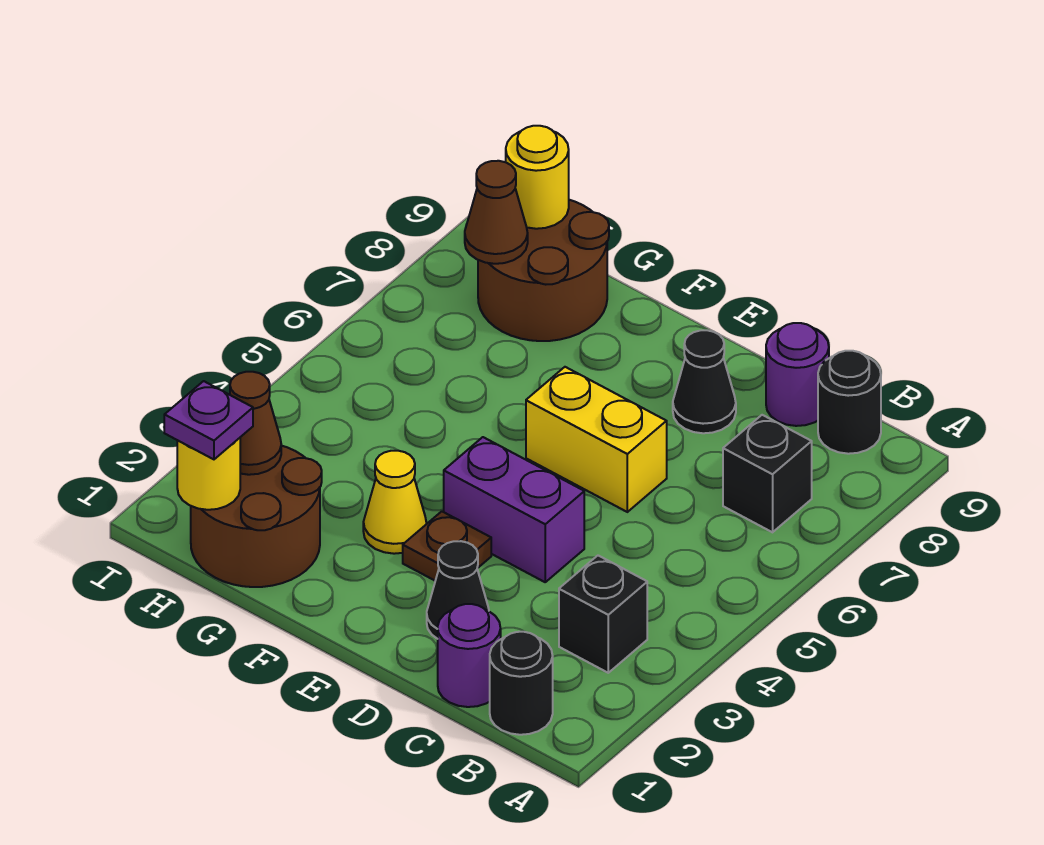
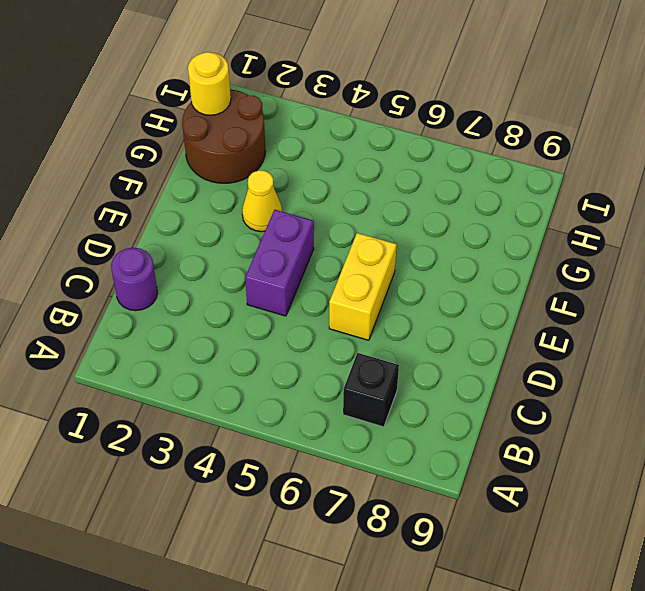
none -> black 1x1 round brick [490,632,553,735]
none -> black 1x1 brick [559,555,647,673]
none -> black 1x1 round brick [818,351,881,454]

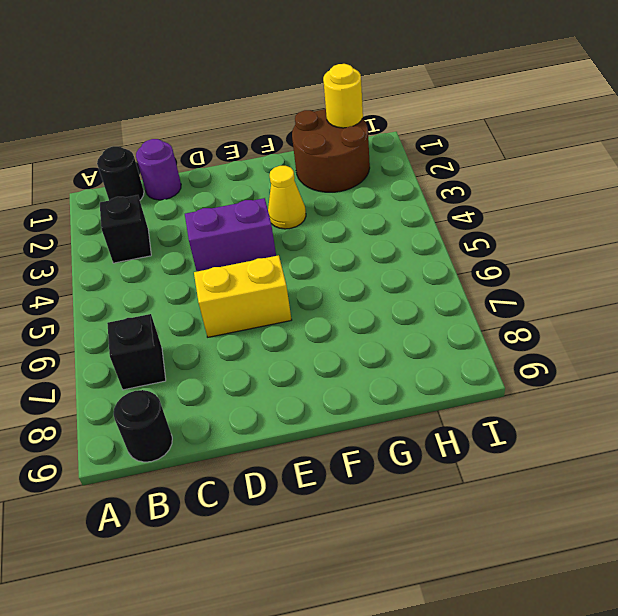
none -> purple 1x1 round brick [766,323,829,426]
none -> black 1x1 cone [427,541,489,639]
none -> black 1x1 cone [673,330,736,433]

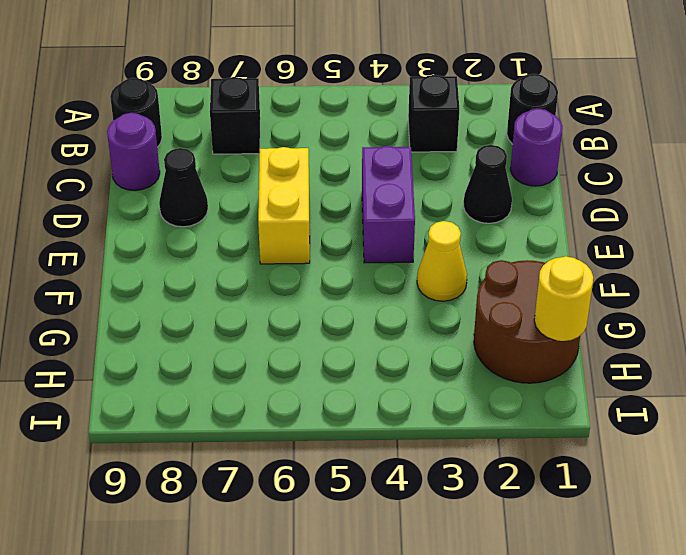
none -> brown 1x1 plate [403,511,491,581]
none -> brown 2x2 round brick [478,200,609,341]
none -> brown 1x1 cone [230,372,281,475]

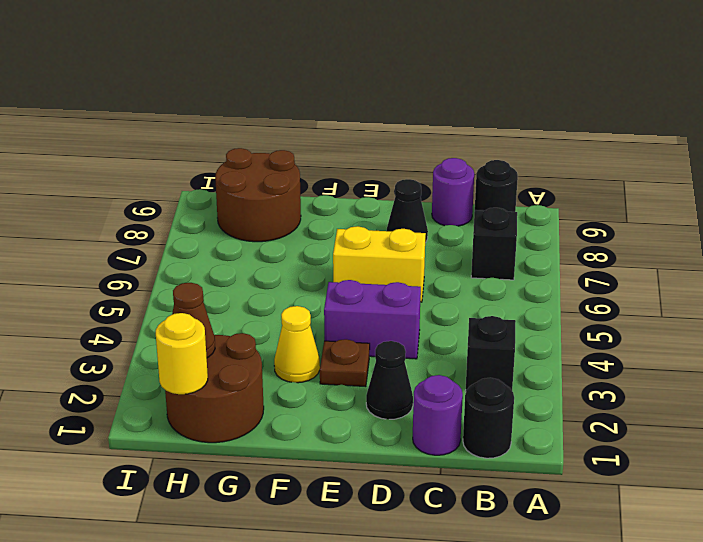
none -> brown 1x1 cone [465,161,528,264]
none -> yellow 1x1 round brick [506,126,569,229]
none -> purple 1x1 plate [164,381,253,459]

